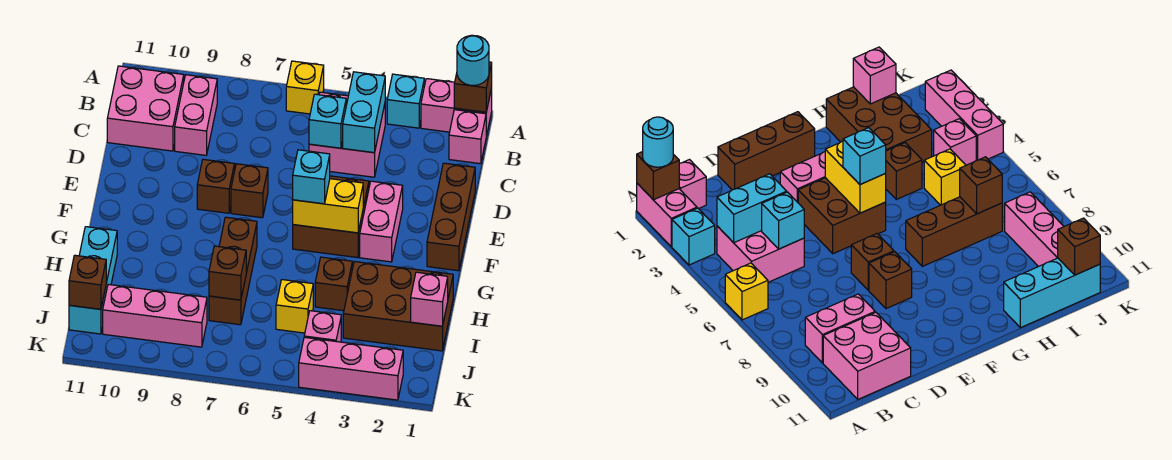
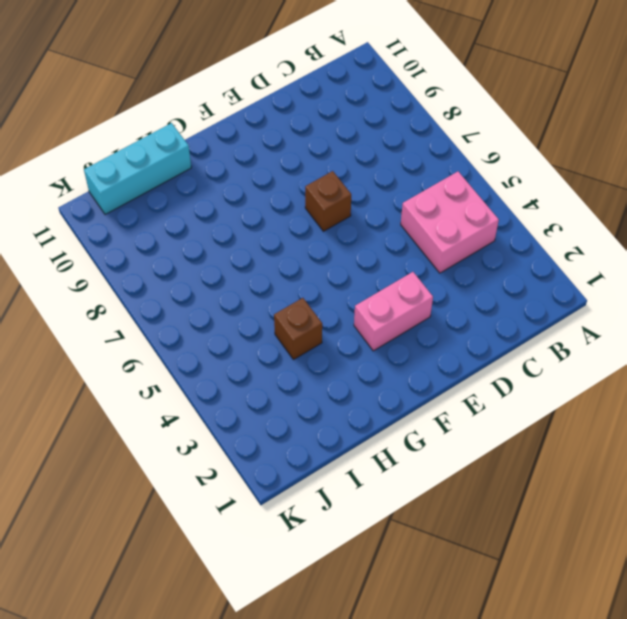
none -> pink 1x2 brick [421,79,492,136]
none -> cyan 1x1 brick [387,74,424,128]
none -> yellow 1x1 brick [286,61,324,114]

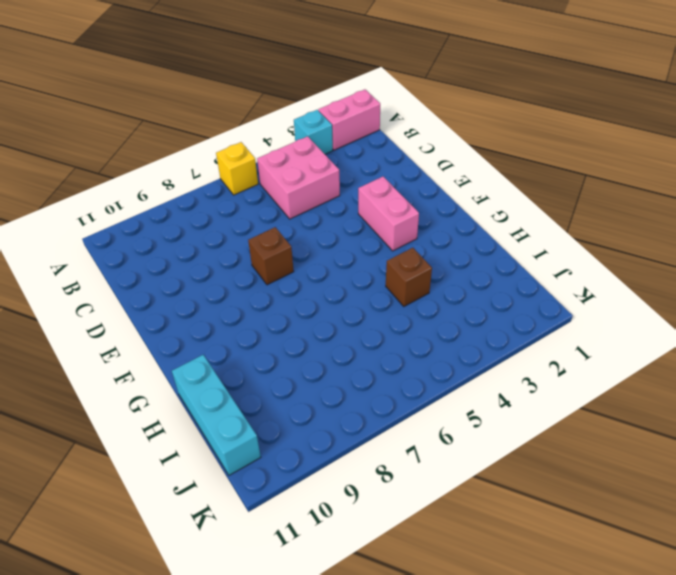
none -> pink 1x1 brick [449,110,486,164]
none -> pink 1x2 brick [175,75,217,155]
none -> pink 2x2 brick [107,66,184,151]

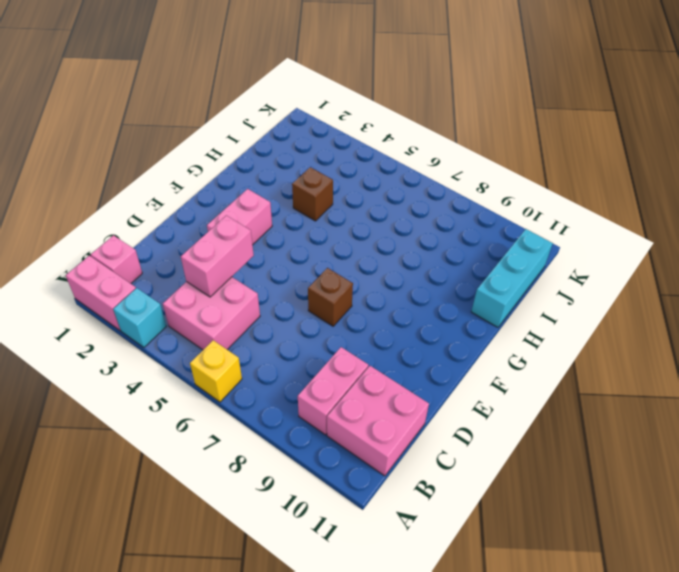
pink 1x2 brick [181,215,254,297] -> cyan 1x2 brick [343,72,385,153]
none -> brown 1x3 brick [427,163,475,271]
none -> brown 2x2 brick [293,176,369,258]
none -> brown 1x1 brick [197,159,235,213]

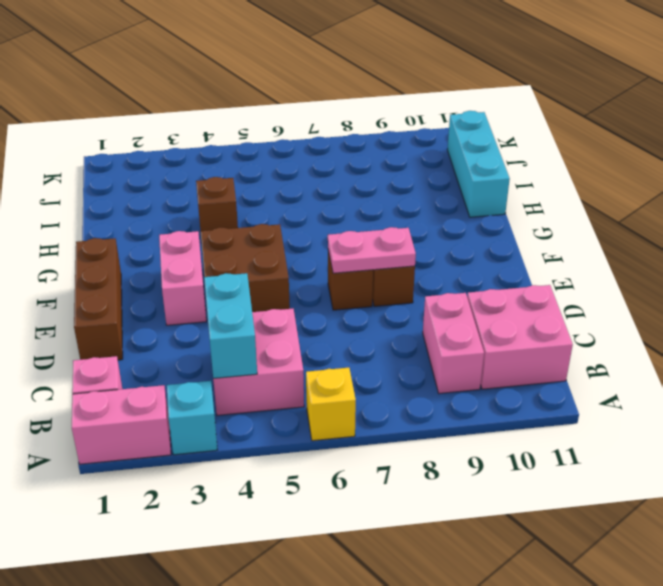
pink 1x2 plate [328,227,416,273] -> none
none -> brown 1x3 brick [209,217,257,325]
none -> brown 2x3 brick [343,261,453,351]
none -> yellow 1x1 brick [276,280,313,333]

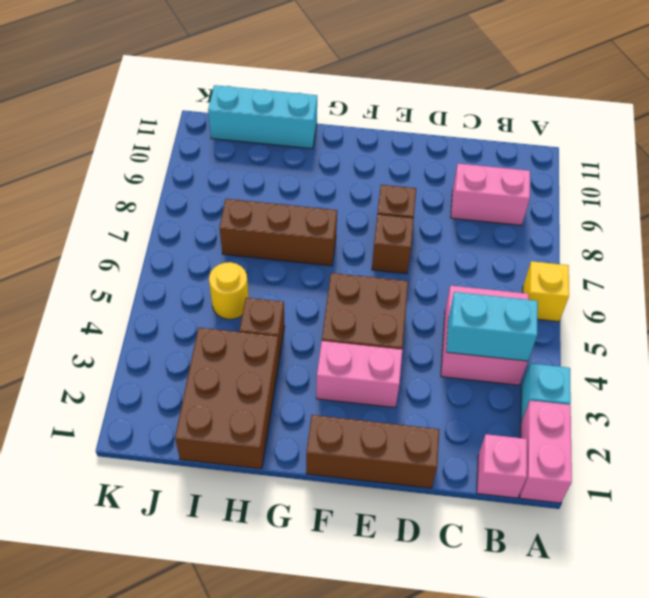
yellow 1x1 round brick [209,262,249,319] -> yellow 1x1 brick [276,280,313,333]
none -> pink 2x2 brick [107,66,184,151]
none -> pink 1x1 brick [304,311,341,342]
none -> pink 1x3 brick [103,284,207,347]

